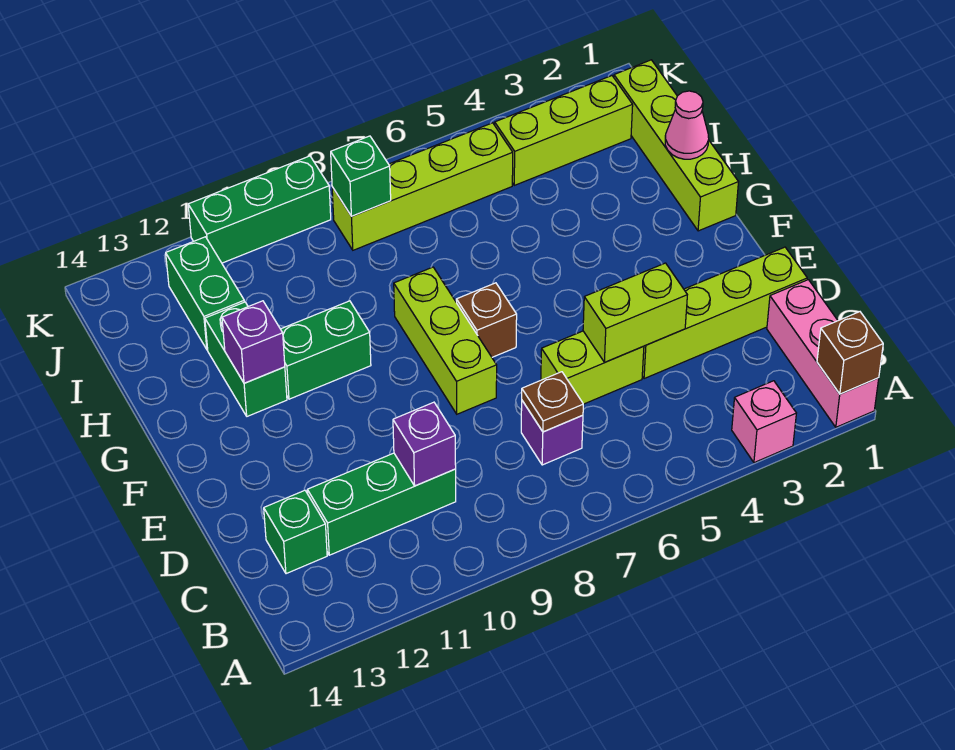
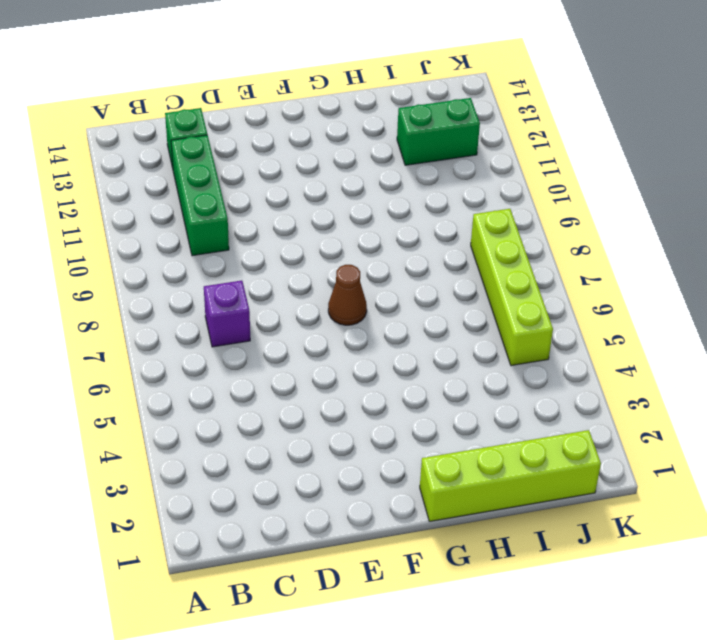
brown 1x1 cone [328,265,367,325] -> brown 1x1 brick [456,283,517,357]
none -> pink 1x3 brick [767,280,879,427]
none -> pink 1x1 brick [732,381,796,463]
none -> lime 1x4 brick [642,247,807,379]

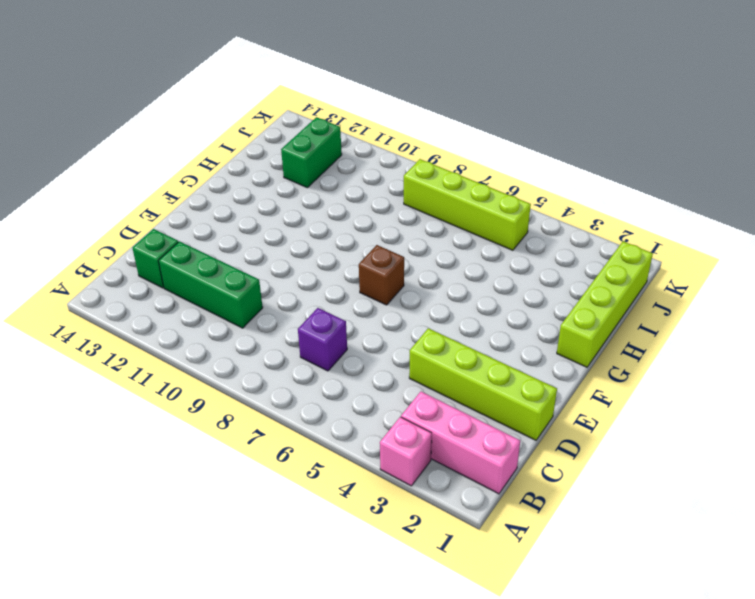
pink 1x3 brick [401,392,520,494] -> pink 1x3 brick turned to [767,280,879,427]
none -> lime 1x2 brick [541,331,644,404]
none -> lime 1x3 brick [394,267,497,414]
none -> green 1x2 brick [281,301,371,399]

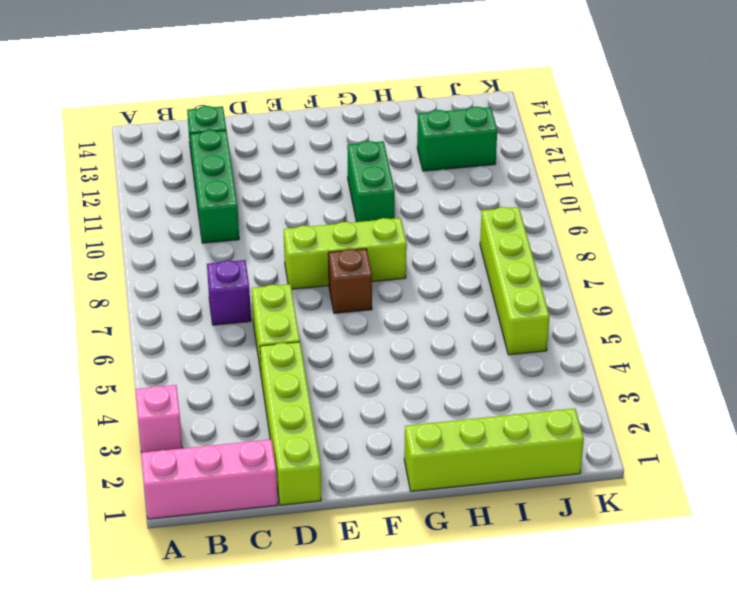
none -> green 1x2 brick [205,302,287,416]
none -> lime 1x3 brick [495,76,633,185]
none -> green 1x3 brick [188,156,331,263]

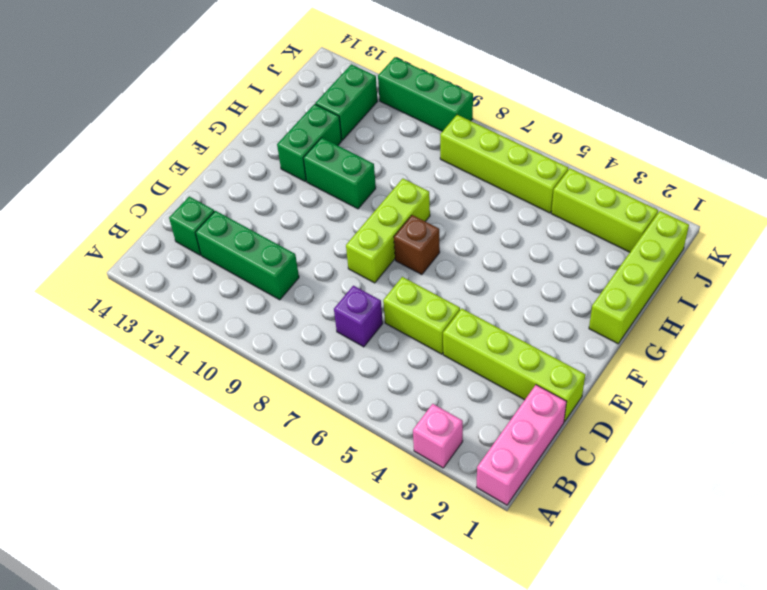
none -> brown 1x1 brick [817,312,883,394]
none -> brown 1x1 plate [522,372,583,432]
none -> purple 1x1 brick [393,402,456,486]

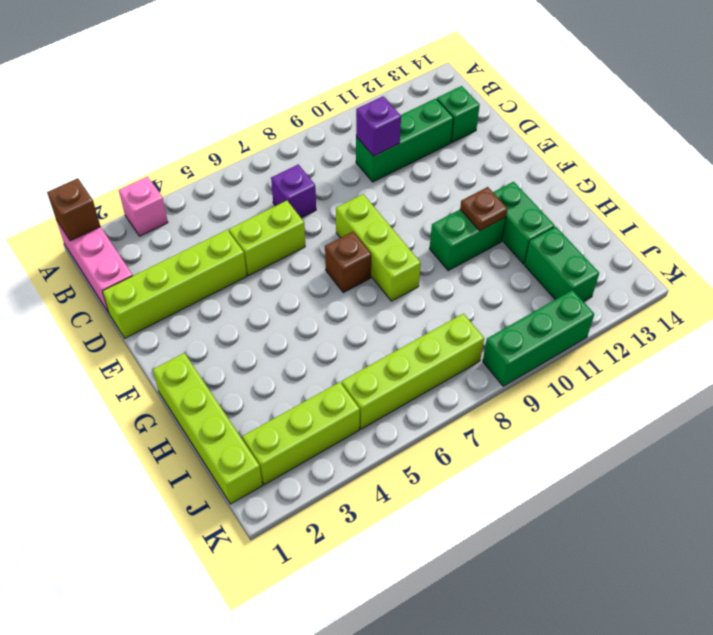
brown 1x1 plate [460,187,507,231] -> brown 1x1 plate moved to [522,372,583,432]
none -> lime 1x2 brick [583,263,687,362]
none -> purple 1x1 brick [222,301,285,383]
none -> pink 1x1 cone [665,91,709,159]

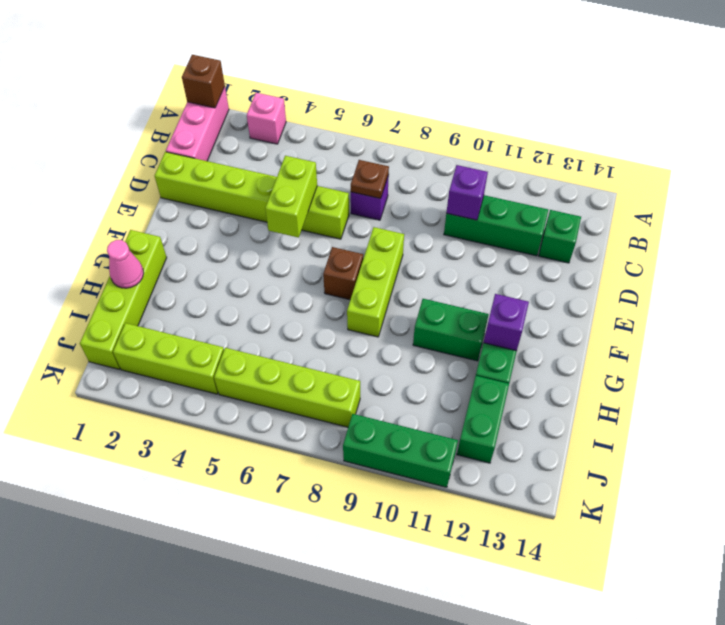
lime 1x2 brick [265,156,317,238] -> lime 1x2 brick turned to [583,263,687,362]
none -> green 1x1 brick [331,136,391,216]

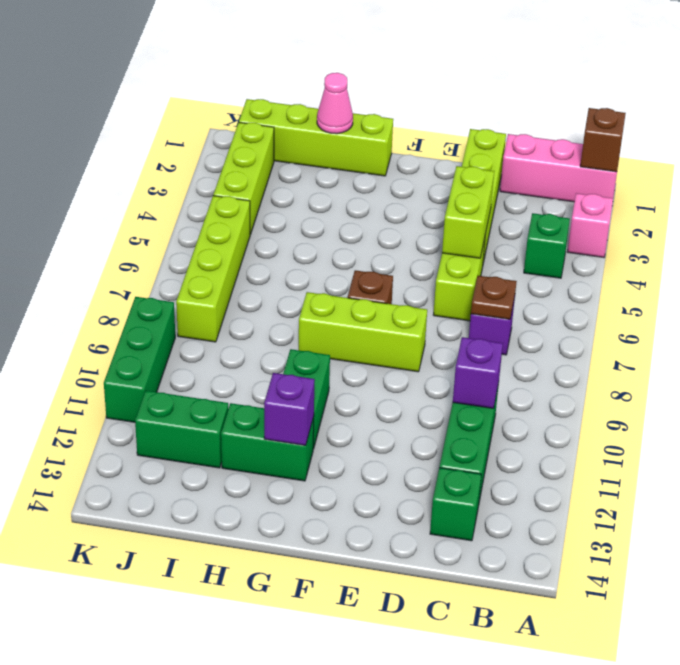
green 1x1 brick [524,213,570,278] -> green 1x1 brick moved to [331,136,391,216]

